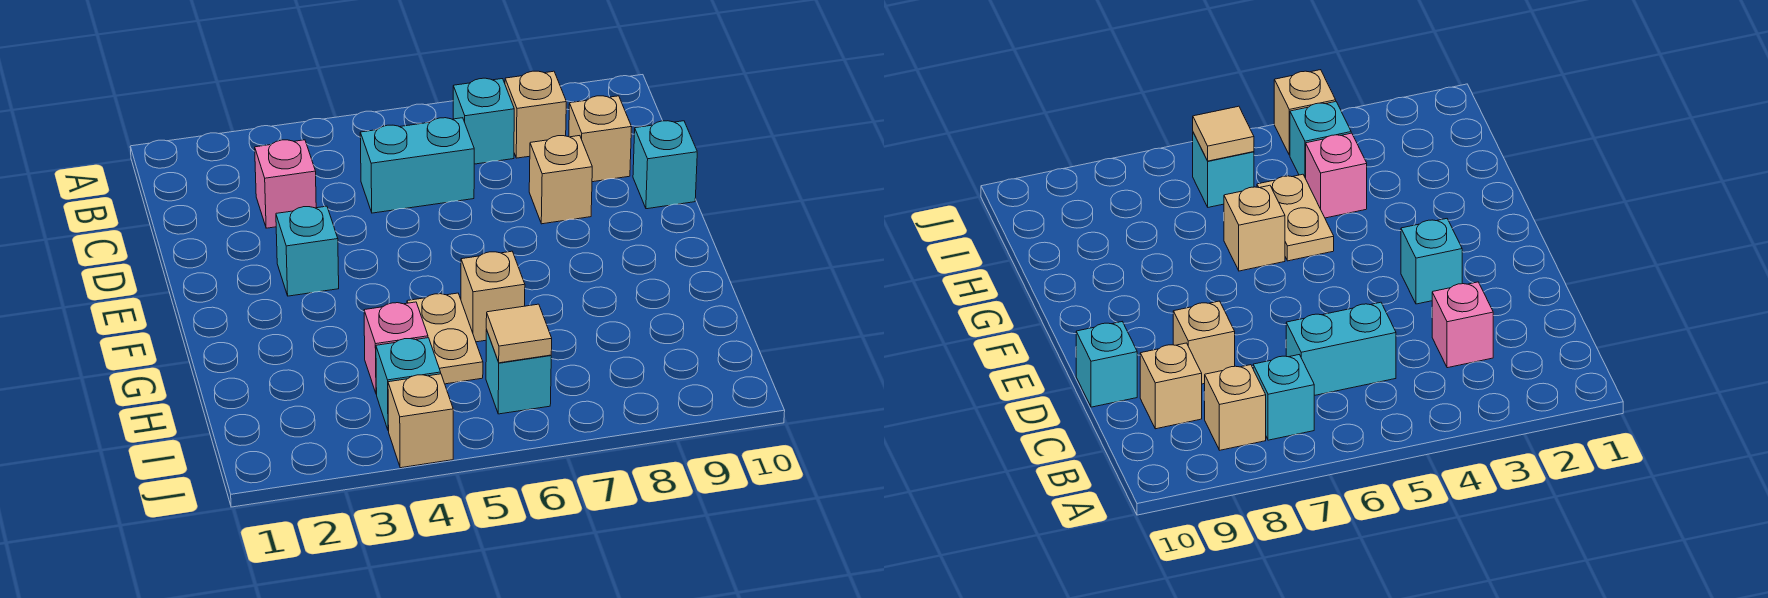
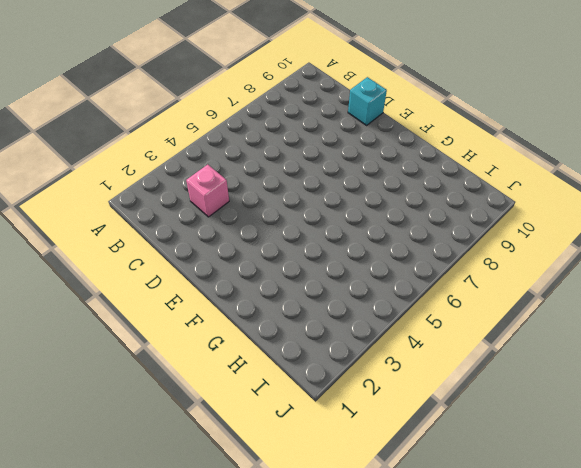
none -> cyan 1x1 brick [453,78,514,164]
none -> tan 1x1 brick [505,71,566,158]
none -> cyan 1x2 brick [360,118,474,213]

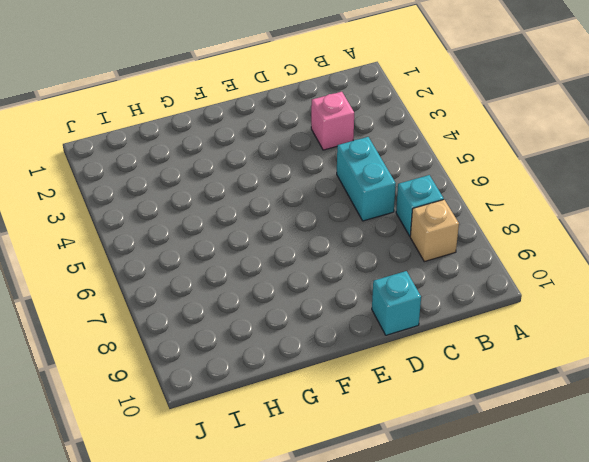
none -> tan 1x1 brick [569,96,631,182]
none -> tan 1x1 brick [529,136,592,224]
none -> cyan 1x1 brick [276,206,339,296]

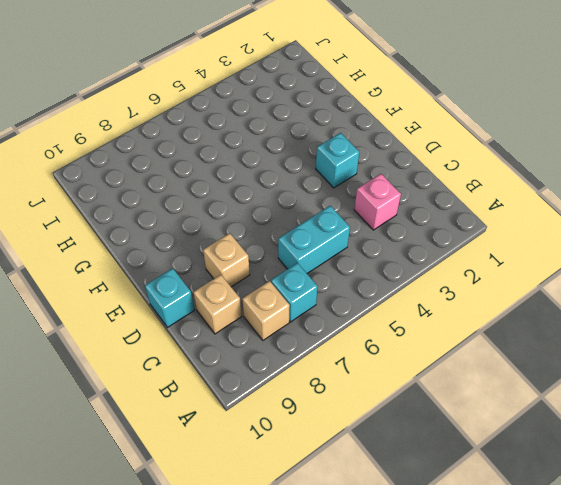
none -> tan 1x2 plate [407,293,483,384]
none -> tan 1x1 brick [461,251,525,342]
none -> pink 1x1 brick [364,302,428,394]

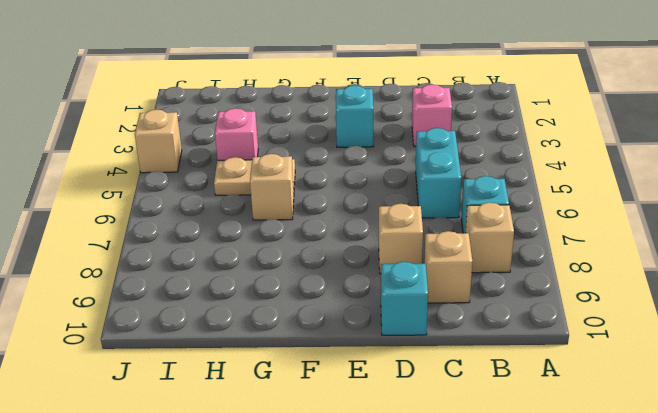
none -> cyan 1x1 brick [376,338,441,431]
none -> cyan 1x1 brick [486,330,551,414]
none -> tan 1x1 tile [486,304,552,363]

